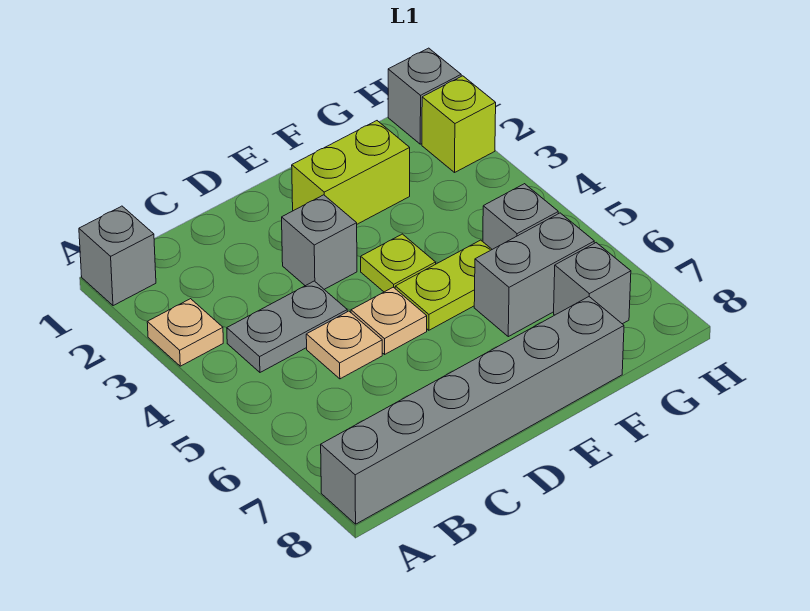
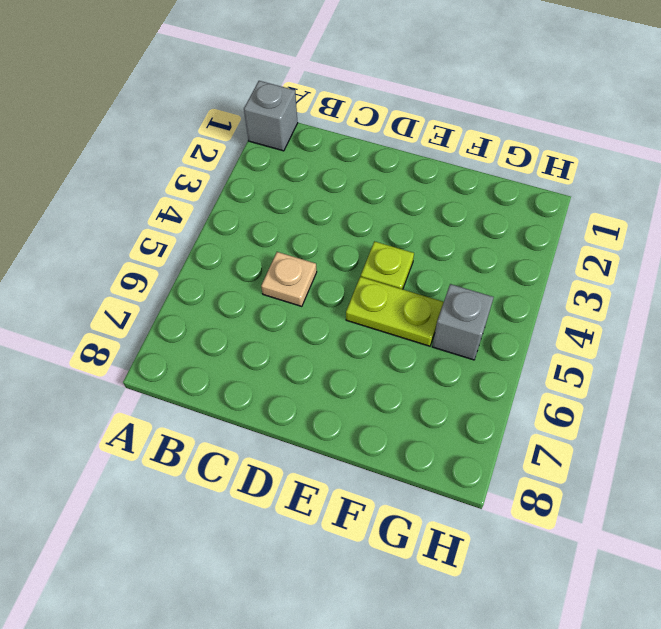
none -> tan 1x1 plate [147,299,223,366]
none -> grey 1x6 brick [321,297,624,524]
none -> grey 1x2 plate [227,281,347,372]

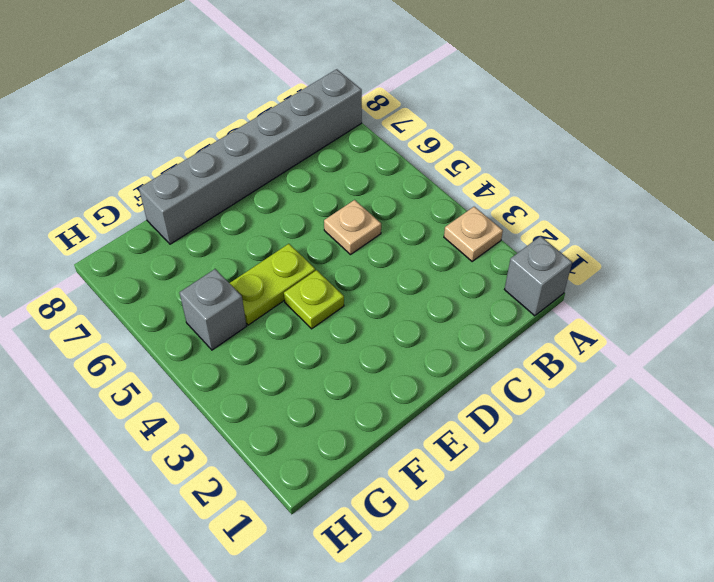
none -> grey 1x2 plate [227,281,347,372]
none -> grey 1x1 brick [282,195,357,289]
none -> tan 1x1 plate [351,287,427,354]

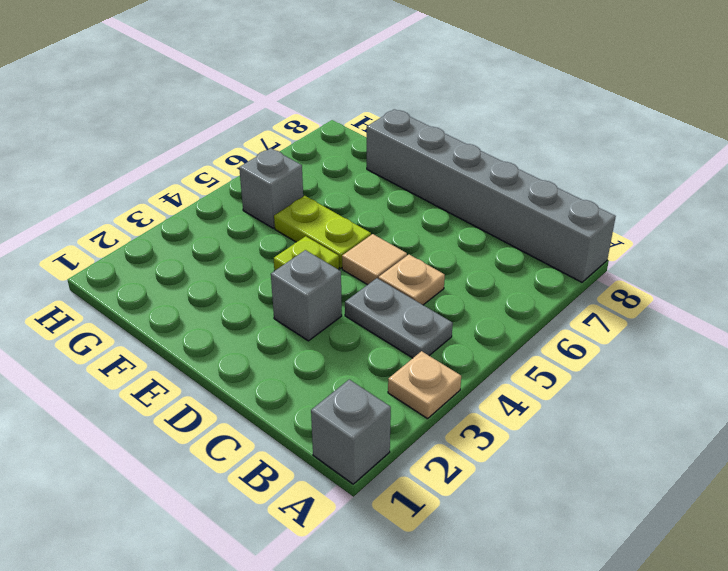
tan 1x1 tile [342,234,407,285] -> tan 1x1 plate [351,287,427,354]
none -> lime 1x2 brick [292,121,410,224]
none -> grey 1x2 brick [474,213,594,337]
none -> grey 1x1 brick [554,243,631,324]

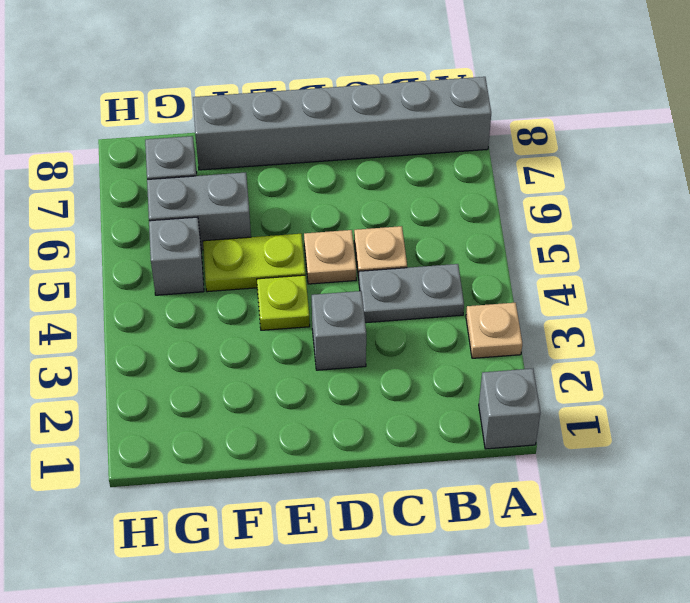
none -> lime 1x2 brick [292,121,410,224]
none -> grey 1x1 brick [388,48,461,144]
none -> lime 1x1 brick [422,76,496,172]

